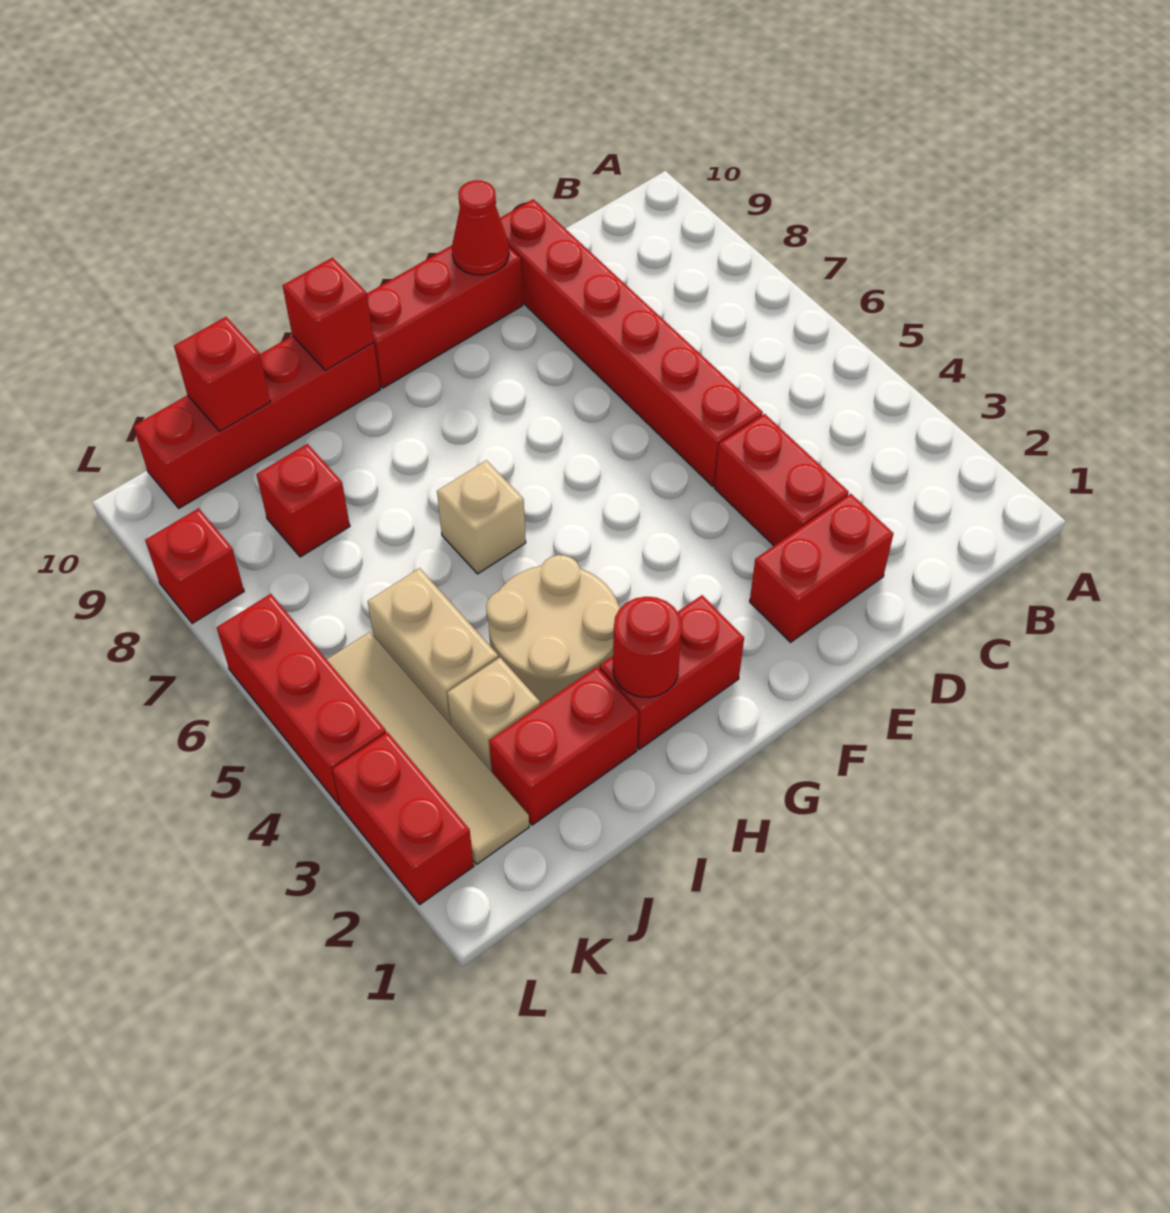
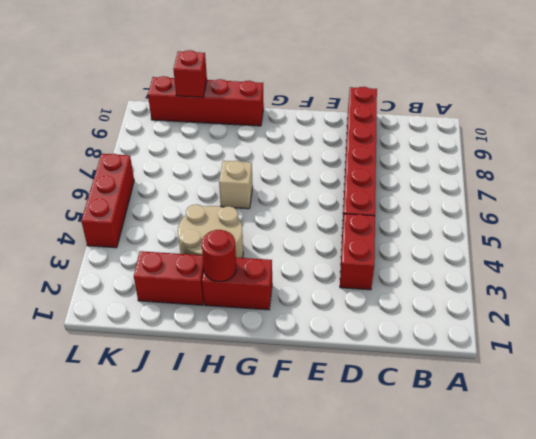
none -> red 1x2 brick [750,494,893,642]
none -> red 1x3 brick [367,245,523,388]
none -> tan 1x1 brick [447,658,540,772]

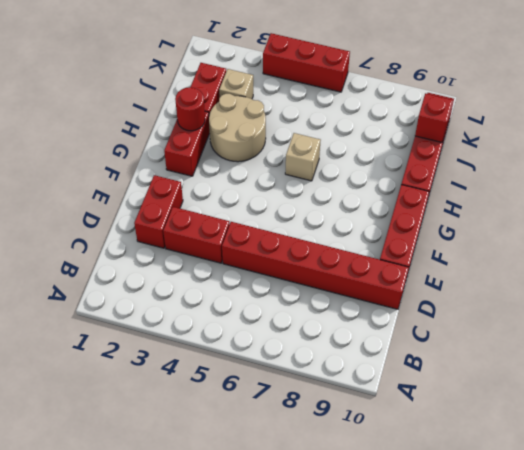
none -> tan 1x2 brick [368,568,498,725]
none -> red 1x1 brick [256,444,350,557]
none -> tan 1x4 tile [326,632,529,864]

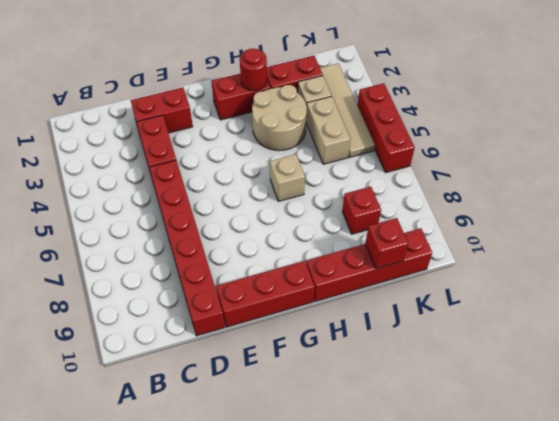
none -> red 1x2 brick [332,732,474,904]
none -> red 1x1 brick [145,508,244,624]
none -> red 1x1 cone [452,180,509,275]

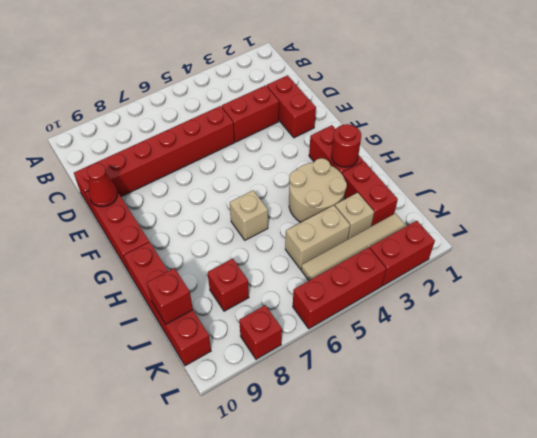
none -> red 1x1 brick [283,258,374,370]

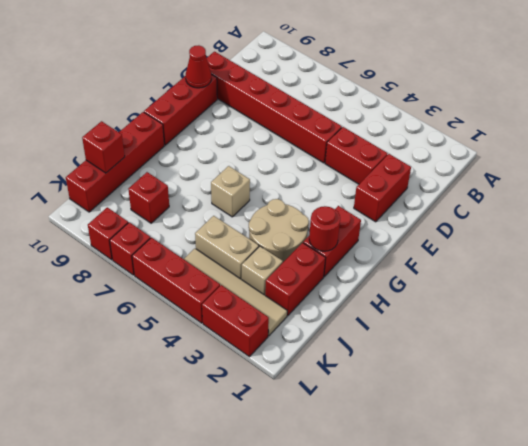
red 1x1 brick [110,222,151,275] -> red 1x1 brick moved to [283,258,374,370]

